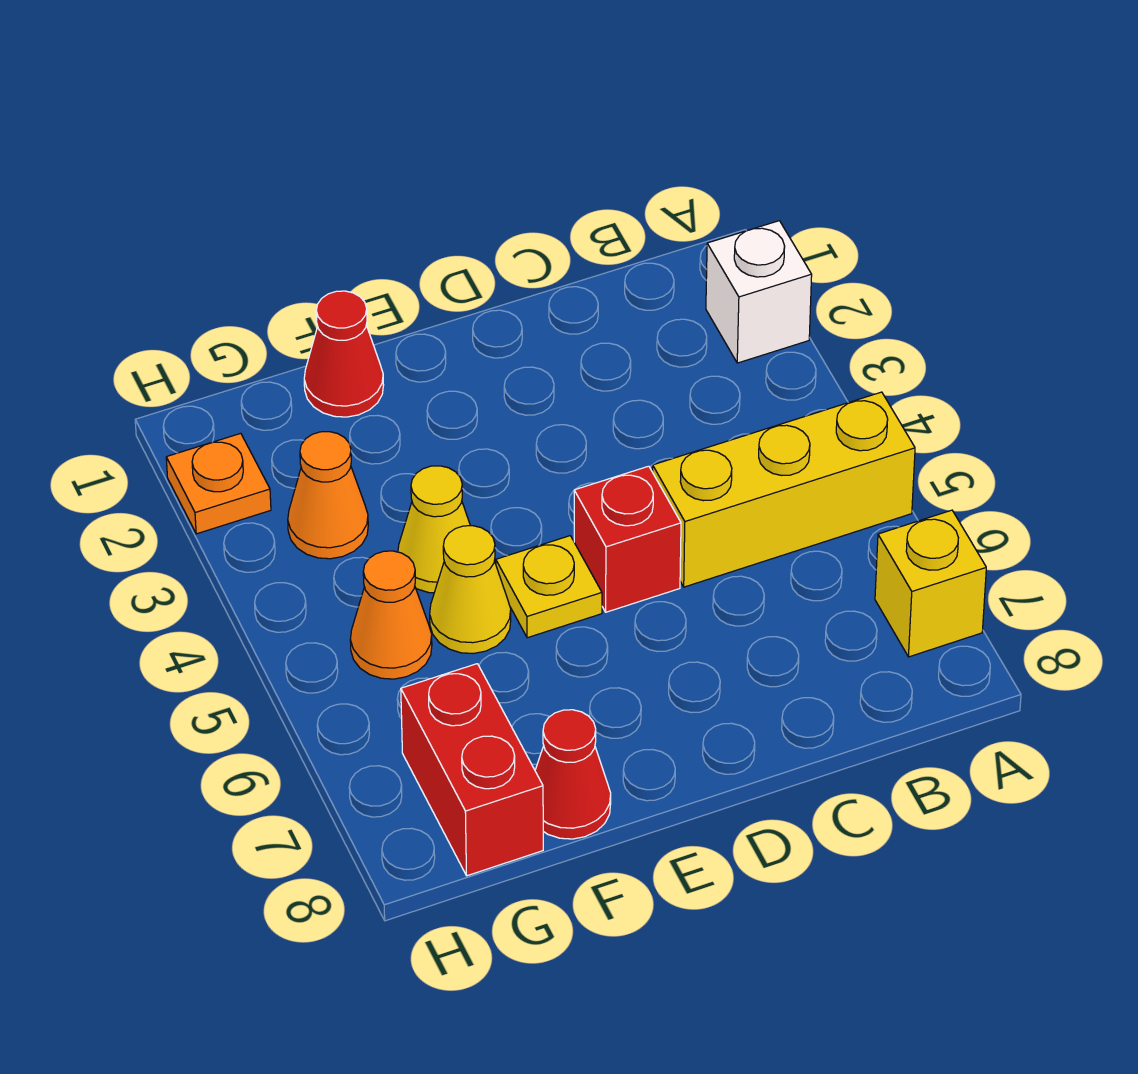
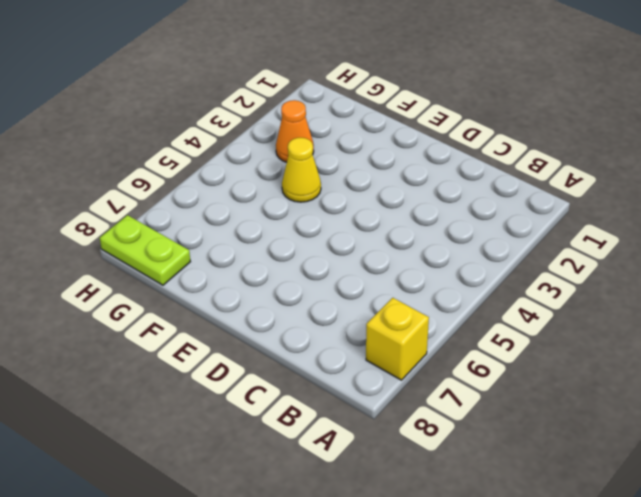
lime 1x2 plate [100,215,190,285] -> red 1x2 brick [401,664,543,876]
none -> white 1x1 brick [706,221,812,363]
none -> yellow 1x3 brick [653,392,915,587]
none -> red 1x1 brick [574,466,681,612]

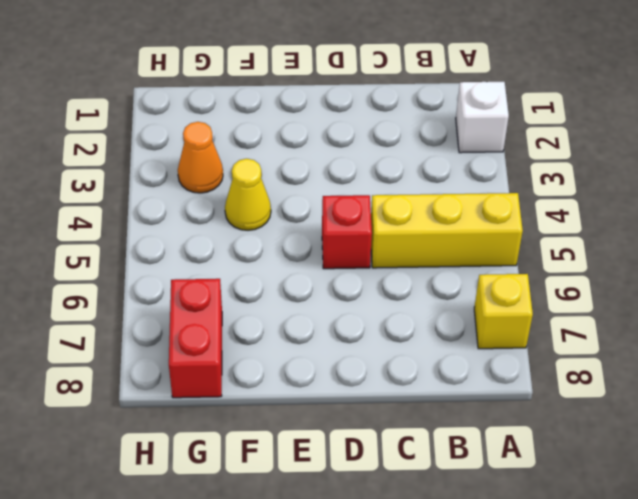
none -> yellow 1x1 plate [496,536,602,638]
none -> red 1x1 cone [304,291,383,417]
none -> yellow 1x1 cone [430,526,511,654]

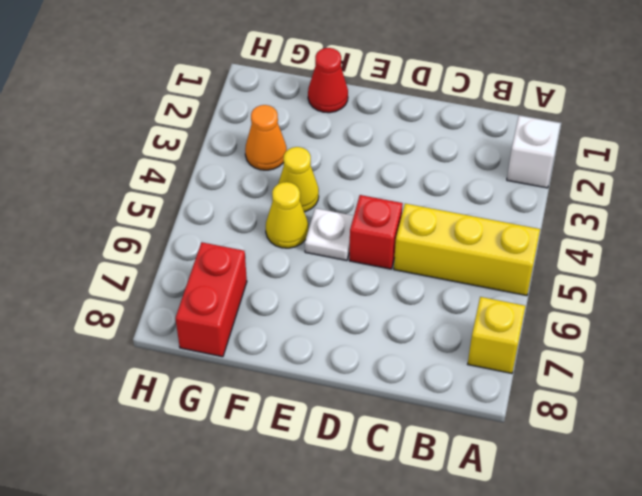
white 1x1 plate [305,208,354,261] -> yellow 1x1 plate [496,536,602,638]
none -> red 1x1 cone [535,710,611,839]
none -> orange 1x1 cone [350,551,432,679]
none -> orange 1x1 plate [166,433,271,534]

